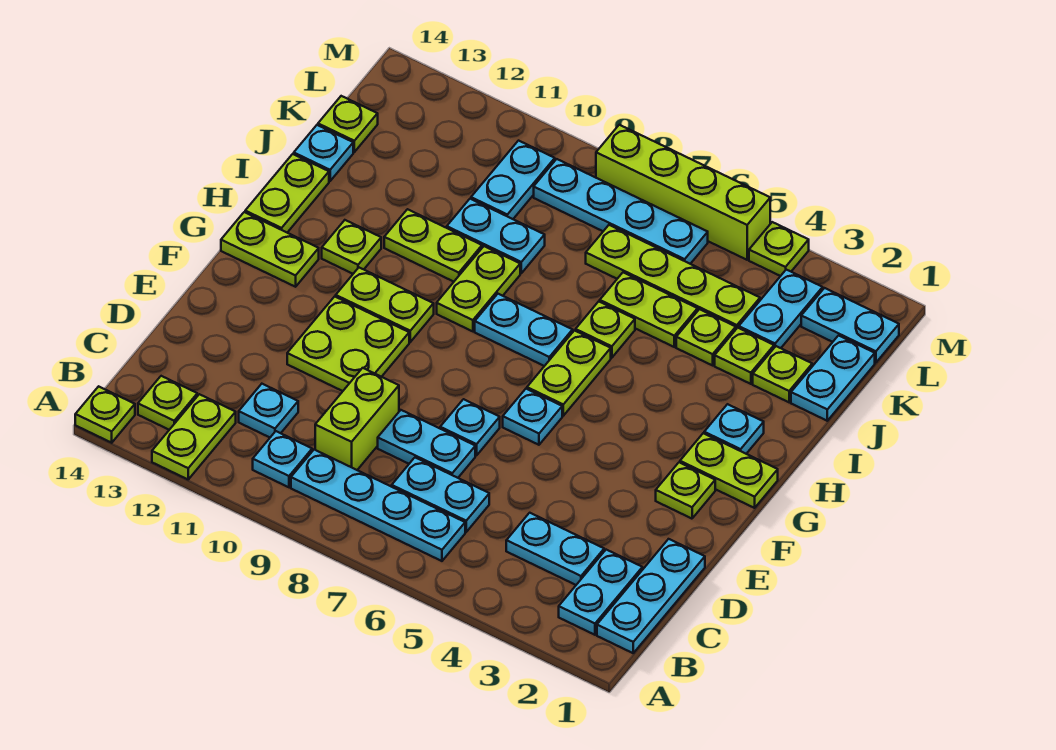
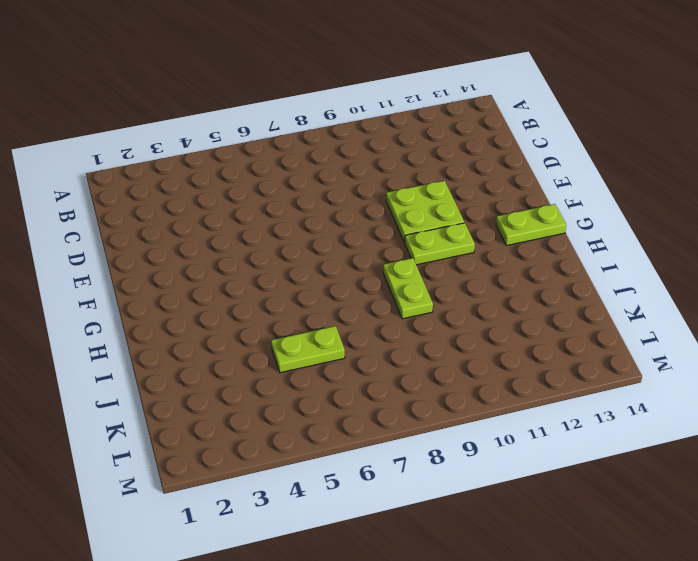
none -> lime 1x2 plate [152,394,236,479]
none -> lime 1x1 plate [75,386,135,443]
none -> cyan 1x3 plate [597,539,705,653]
none -> cyan 1x2 plate [559,550,642,635]

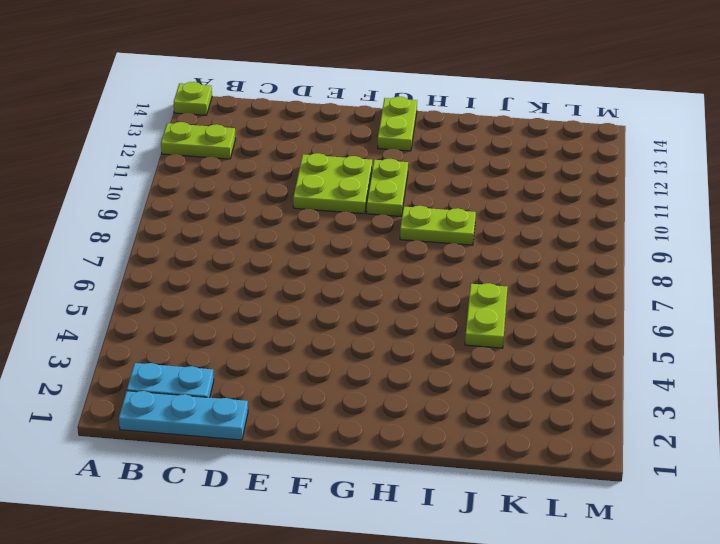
none -> cyan 1x4 plate [291,450,465,561]
none -> cyan 1x1 plate [253,431,312,487]
none -> lime 1x1 plate [138,376,197,430]
none -> cyan 1x2 plate [506,513,604,585]

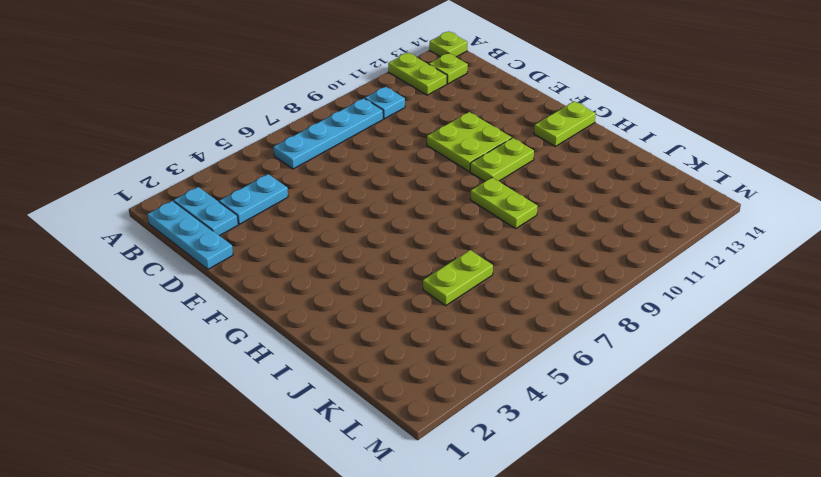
none -> cyan 1x2 plate [392,458,489,532]
none -> lime 1x2 brick [315,368,399,470]
none -> cyan 1x1 plate [239,384,298,437]
none -> cyan 1x2 plate [378,410,475,478]

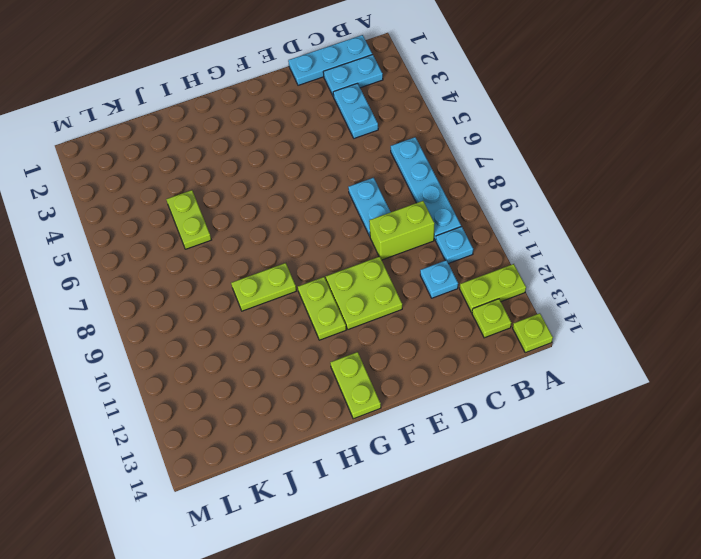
none -> cyan 1x2 plate [392,458,489,532]
none -> cyan 1x1 plate [440,399,500,455]
none -> lime 1x1 plate [656,462,715,519]
none -> cyan 1x1 plate [503,389,562,445]

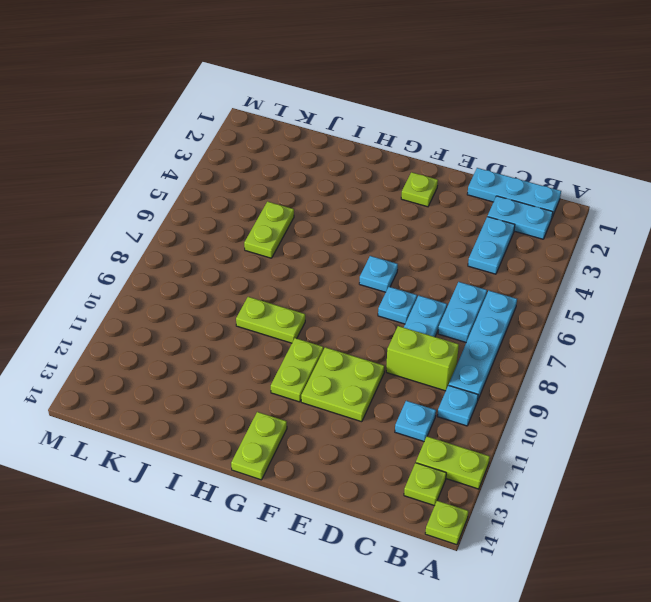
none -> lime 1x2 plate [680,433,778,508]
none -> lime 1x2 plate [527,331,611,416]
none -> cyan 1x1 plate [704,404,764,454]
none -> cyan 1x2 plate [475,294,573,366]

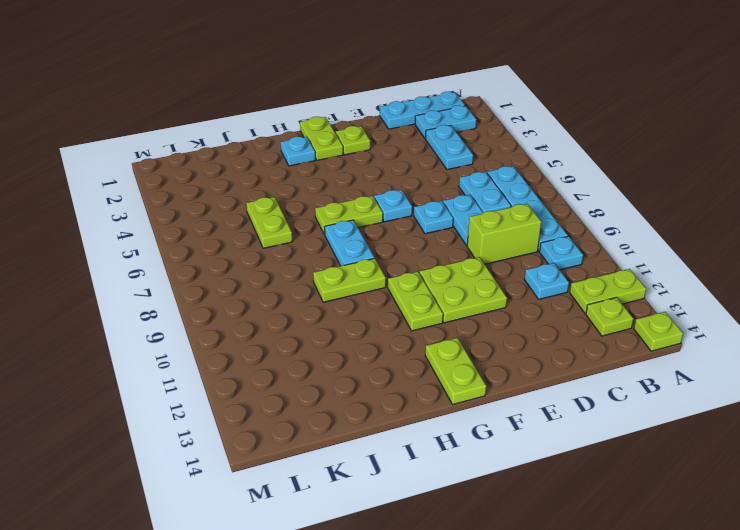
none -> lime 1x1 plate [322,220,381,274]
none -> lime 1x2 plate [245,154,329,233]
none -> lime 1x1 plate [576,301,635,358]
none -> lime 1x2 plate [384,209,482,282]

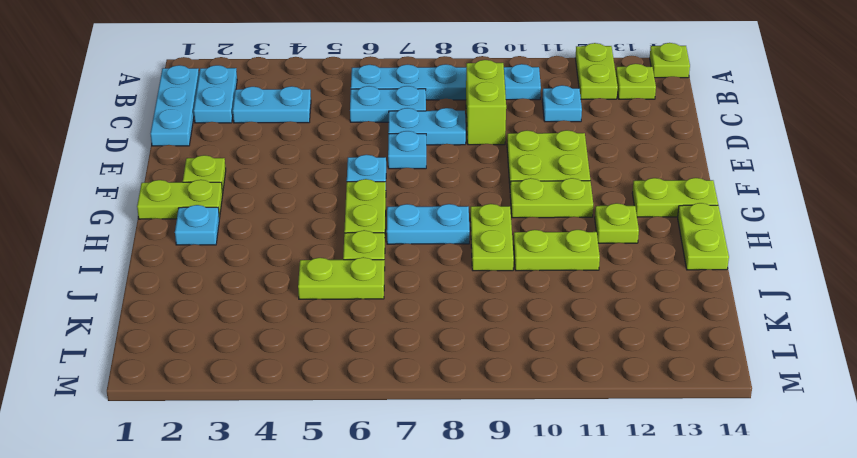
none -> cyan 1x2 plate [791,336,875,421]
none -> lime 1x1 plate [753,346,812,402]
none -> lime 1x1 plate [715,328,774,384]
none -> lime 1x1 plate [676,309,736,365]

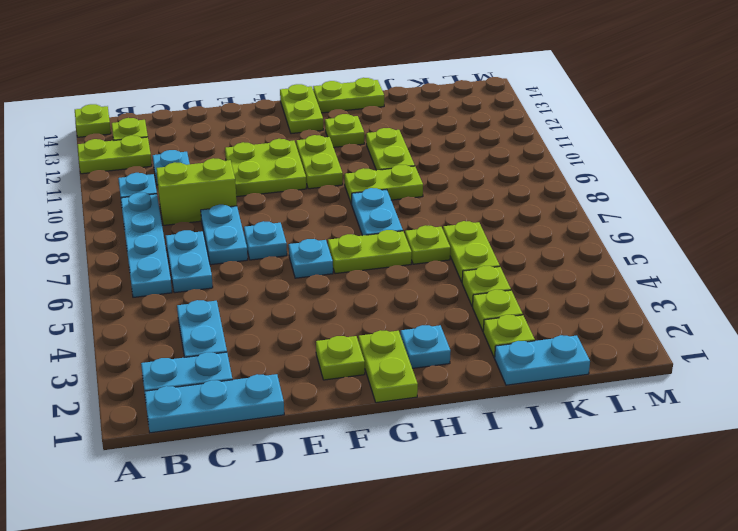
none -> cyan 1x2 plate [447,199,545,273]
none -> cyan 1x1 plate [294,125,353,181]
none -> cyan 1x2 plate [739,270,823,348]
none -> lime 1x4 plate [586,225,760,329]

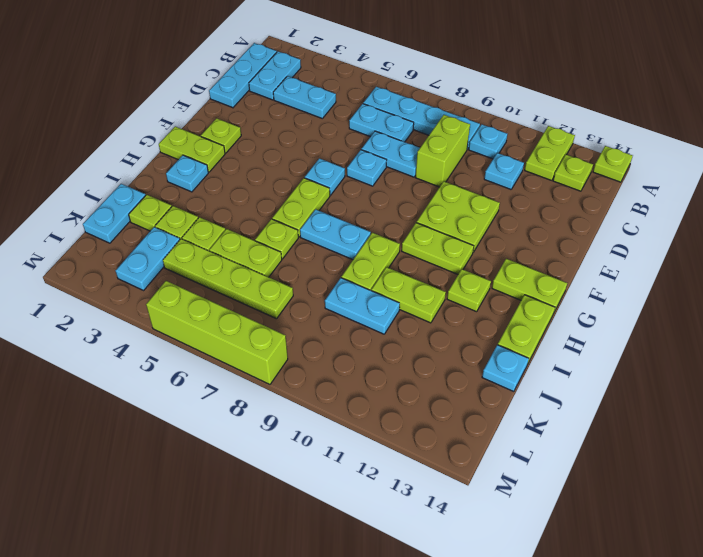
none -> cyan 1x2 plate [471,141,555,219]
none -> lime 1x1 plate [318,96,378,152]
none -> cyan 1x2 plate [801,288,899,363]
none -> cyan 1x4 plate [534,159,708,264]

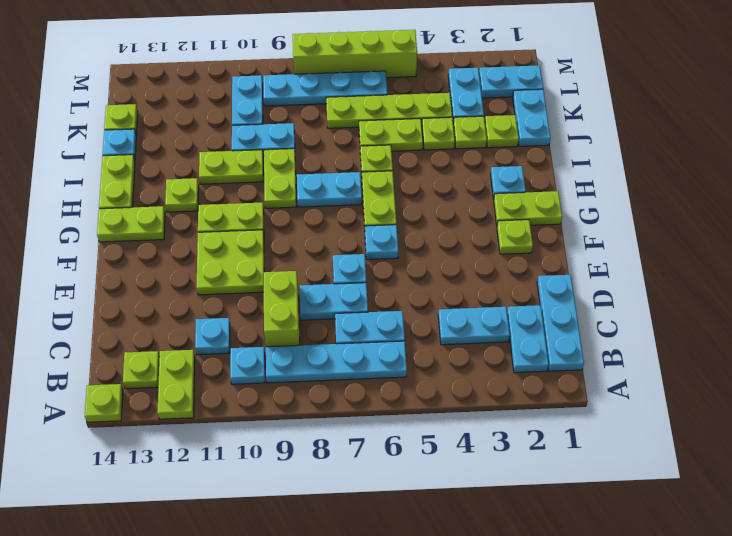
none -> lime 1x1 plate [749,222,809,276]

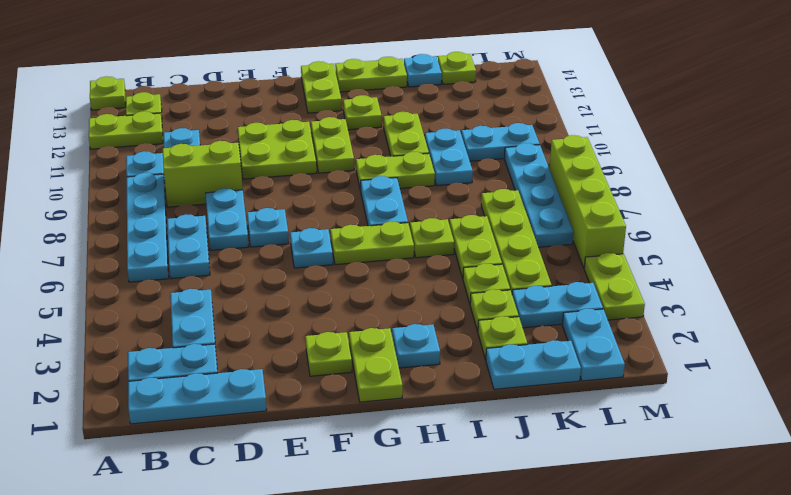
lime 1x2 plate [584,253,645,320] -> lime 1x1 plate [749,222,809,276]

